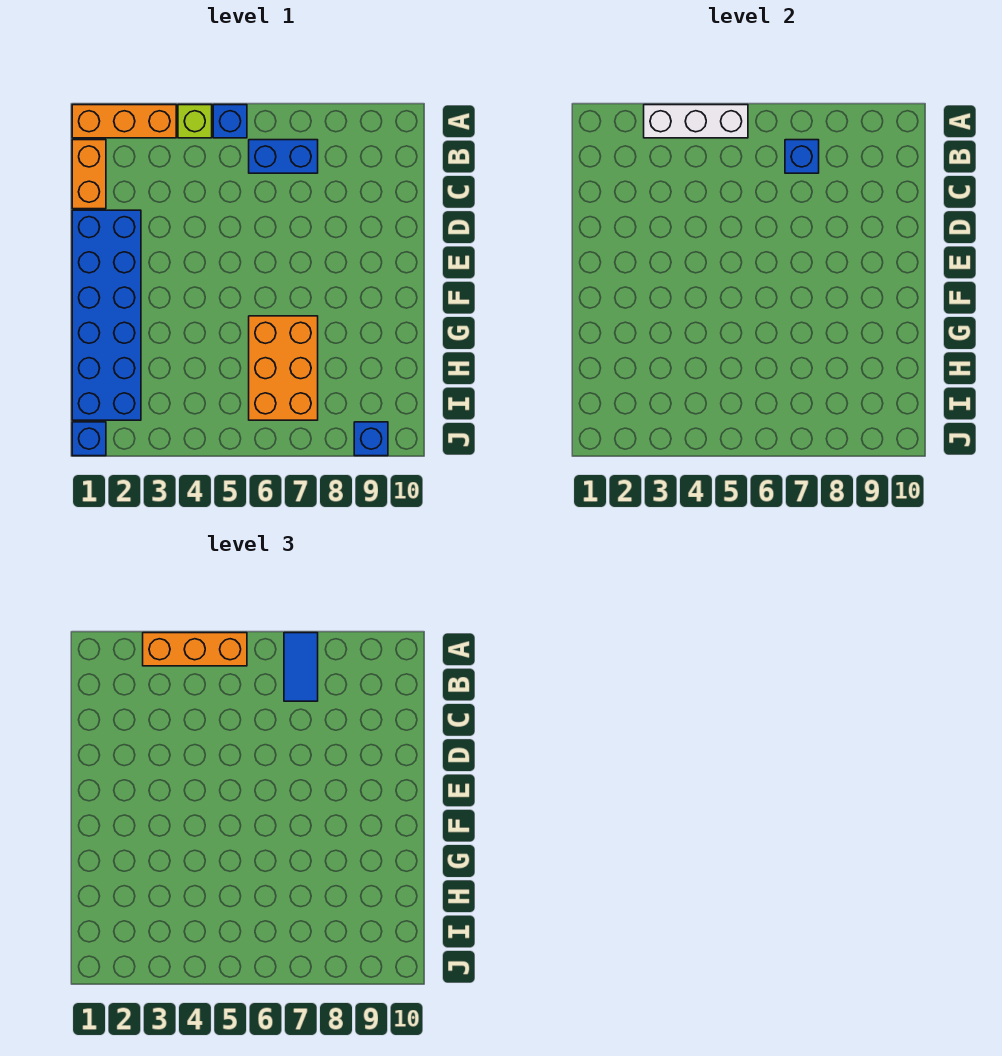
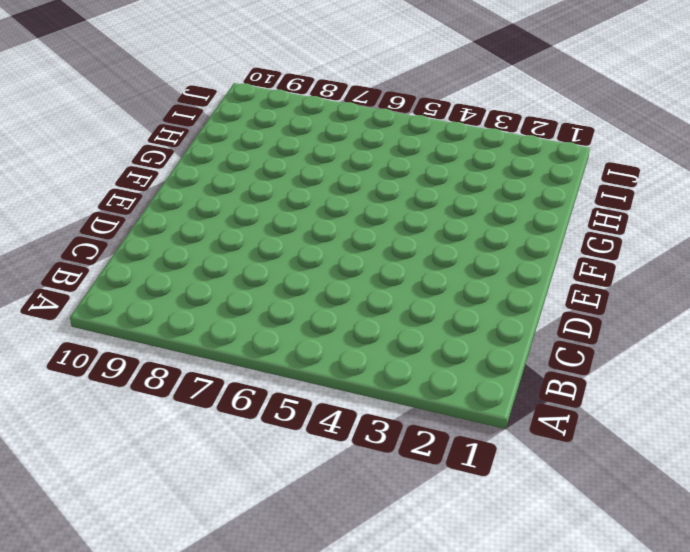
none -> orange 1x3 brick [72,105,176,138]
none -> lime 1x1 brick [178,105,212,138]
none -> blue 1x1 brick [213,105,247,138]

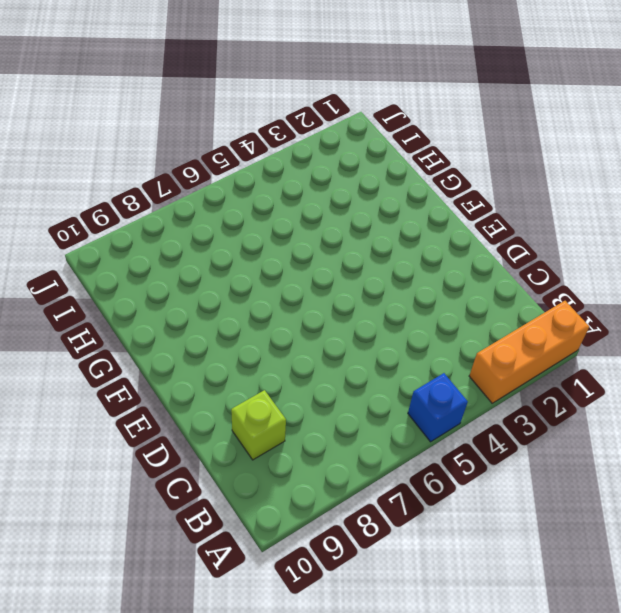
lime 1x1 brick [231,390,286,460] -> lime 1x1 brick moved to [178,105,212,138]
none -> orange 1x2 brick [72,140,106,209]
none -> blue 1x2 brick [249,140,318,173]
none -> blue 2x6 brick [72,210,141,420]

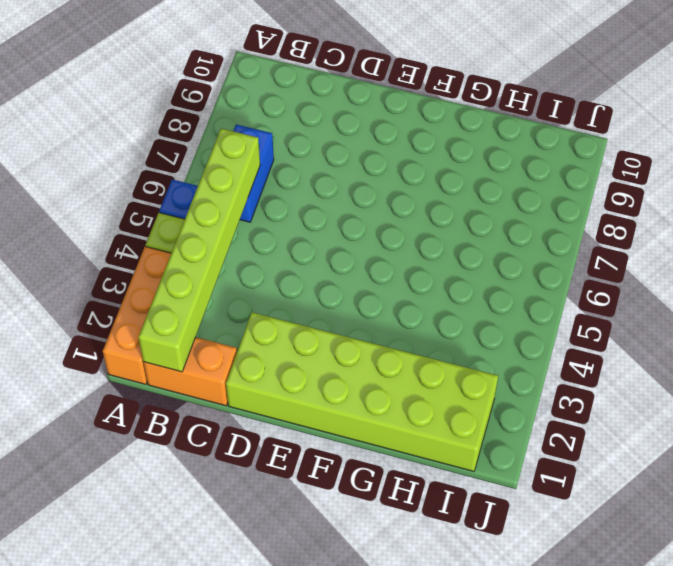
lime 1x6 brick [138,129,260,372] -> none
lime 2x6 brick [226,312,498,471] -> blue 2x6 brick [72,210,141,420]
none -> orange 2x3 brick [249,316,318,420]
none -> blue 1x1 brick [72,422,106,456]
none -> blue 1x1 brick [354,422,388,456]

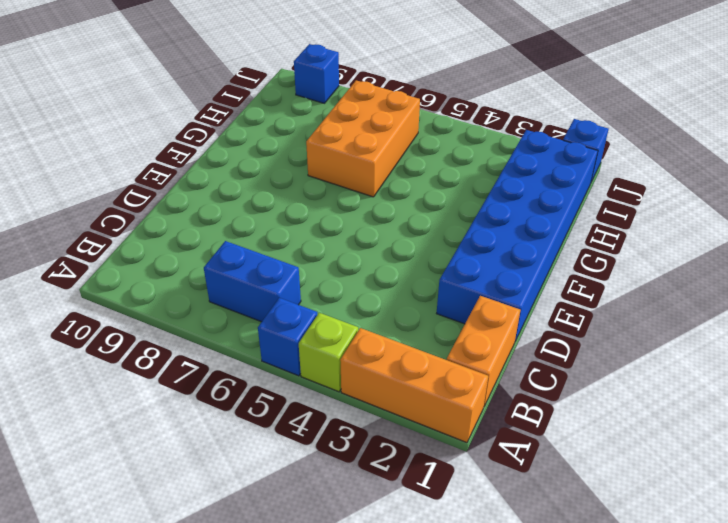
none -> white 1x3 brick [644,105,748,138]
none -> blue 1x1 brick [785,140,819,173]
none -> orange 1x3 brick [143,633,247,666]

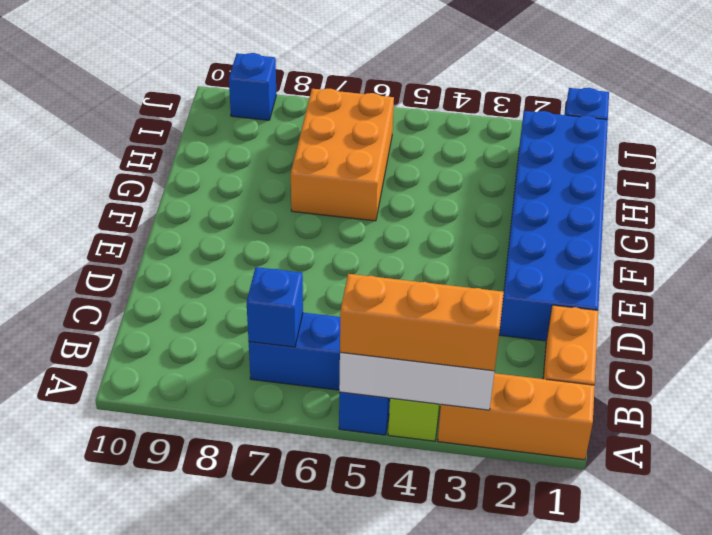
none -> blue 1x2 tile [284,633,318,701]

